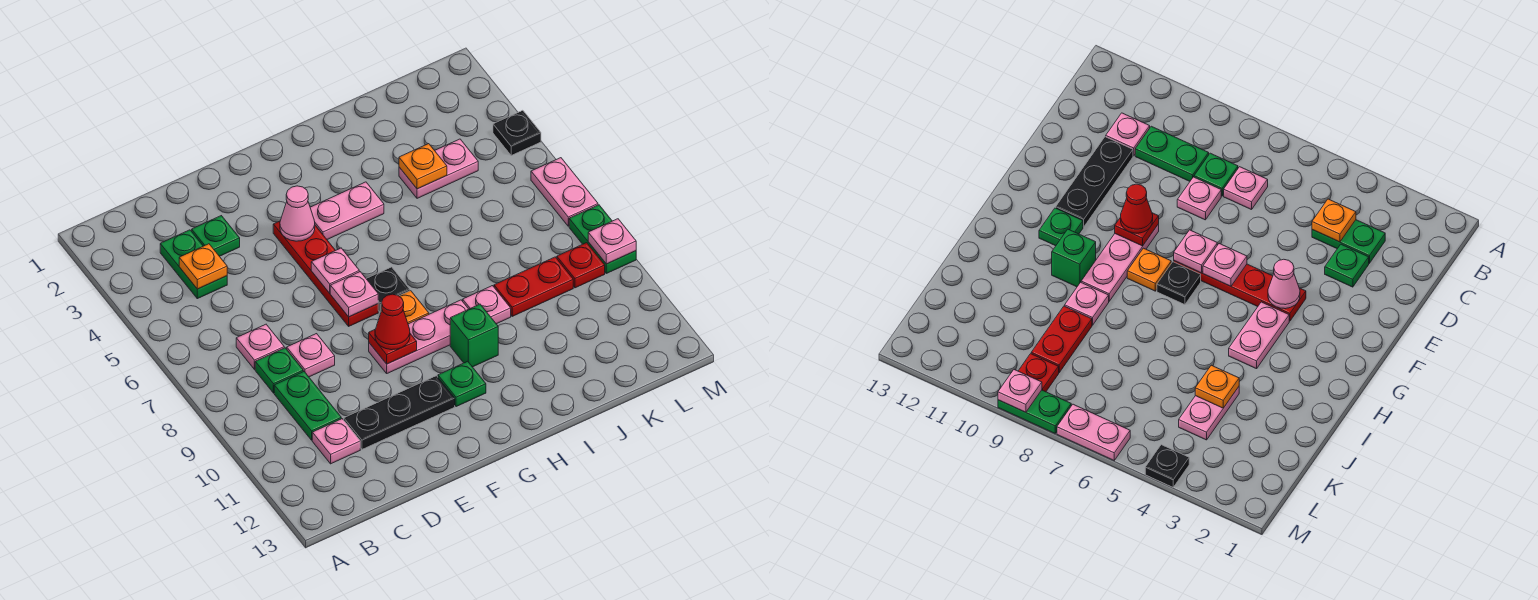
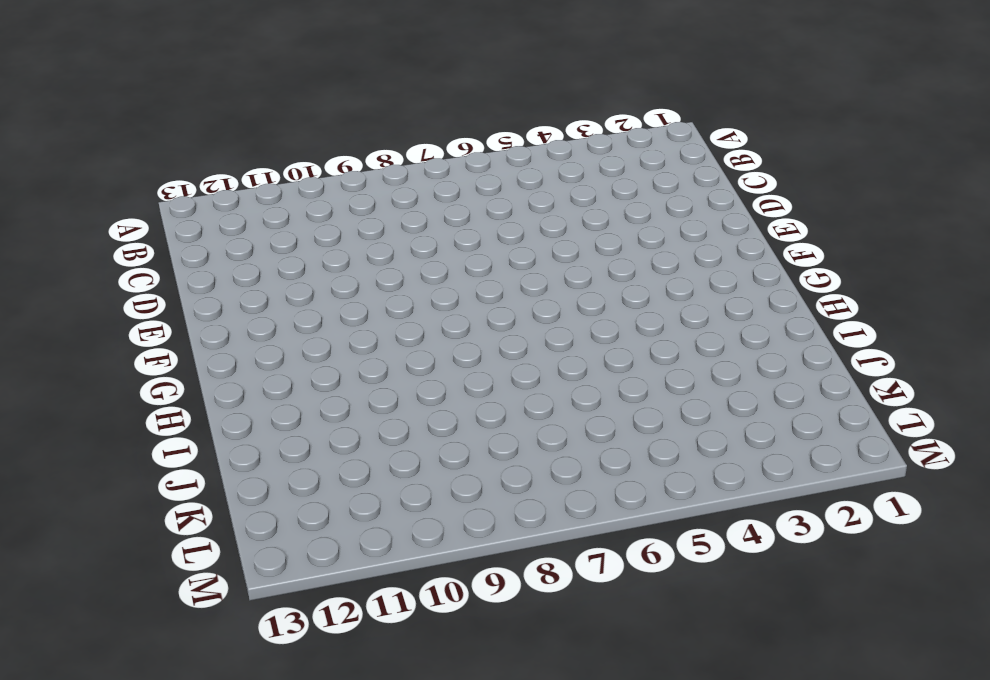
none -> green 1x2 plate [160,230,227,299]
none -> pink 1x1 plate [236,324,284,369]
none -> green 1x1 plate [255,348,303,393]
none -> green 1x2 plate [274,372,341,440]

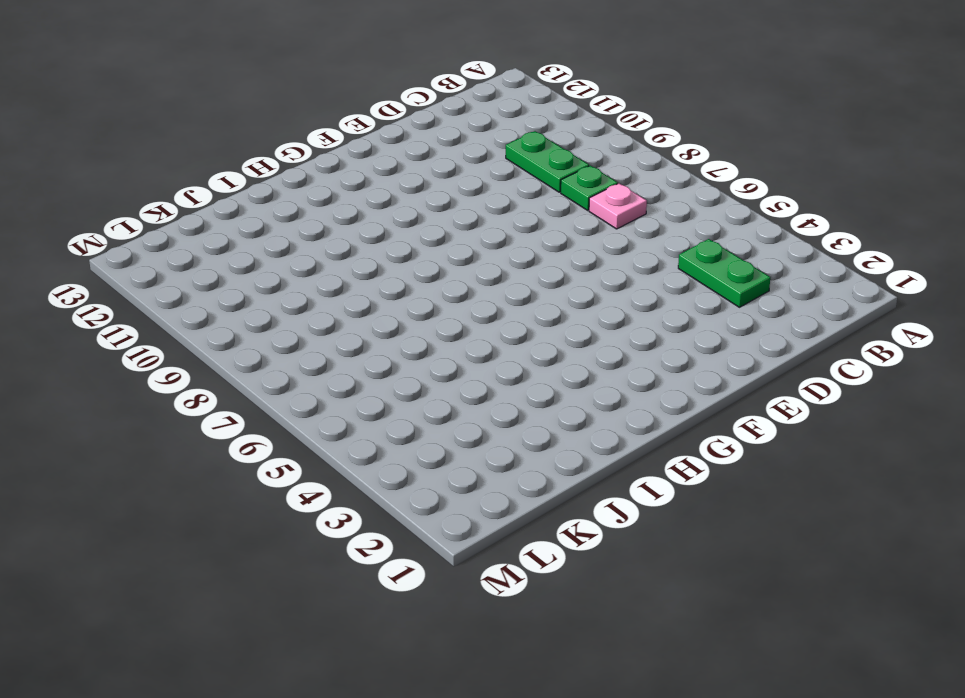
none -> pink 1x1 plate [312,419,360,464]
none -> green 1x1 plate [192,216,240,256]
none -> pink 1x1 plate [287,334,335,377]
none -> black 1x3 plate [344,376,455,449]

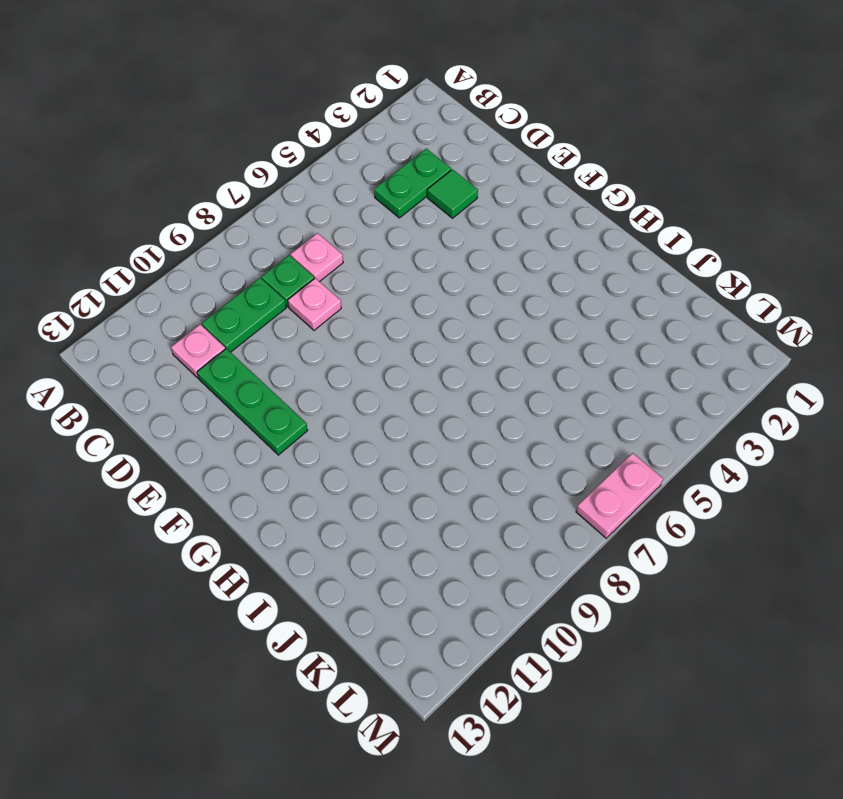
green 1x1 tile [427,169,478,218] -> green 1x1 plate [192,216,240,256]
green 1x3 plate [197,349,308,455] -> black 1x3 plate [344,376,455,449]
none -> red 1x4 plate [273,221,378,326]
none -> pink 1x3 plate [369,300,468,373]
none -> pink 1x2 plate [310,182,384,239]
none -> black 1x1 plate [366,267,410,312]

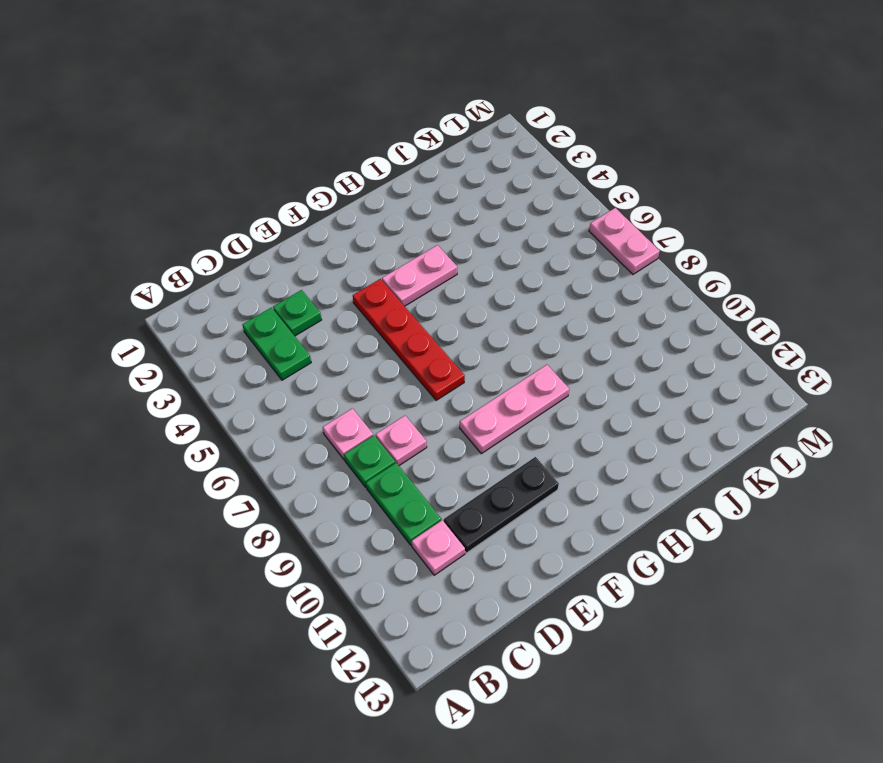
none -> black 1x1 plate [366,267,410,312]
none -> orange 1x1 plate [381,291,429,324]
none -> green 1x1 plate [438,361,486,407]
none -> green 1x1 brick [450,304,498,367]

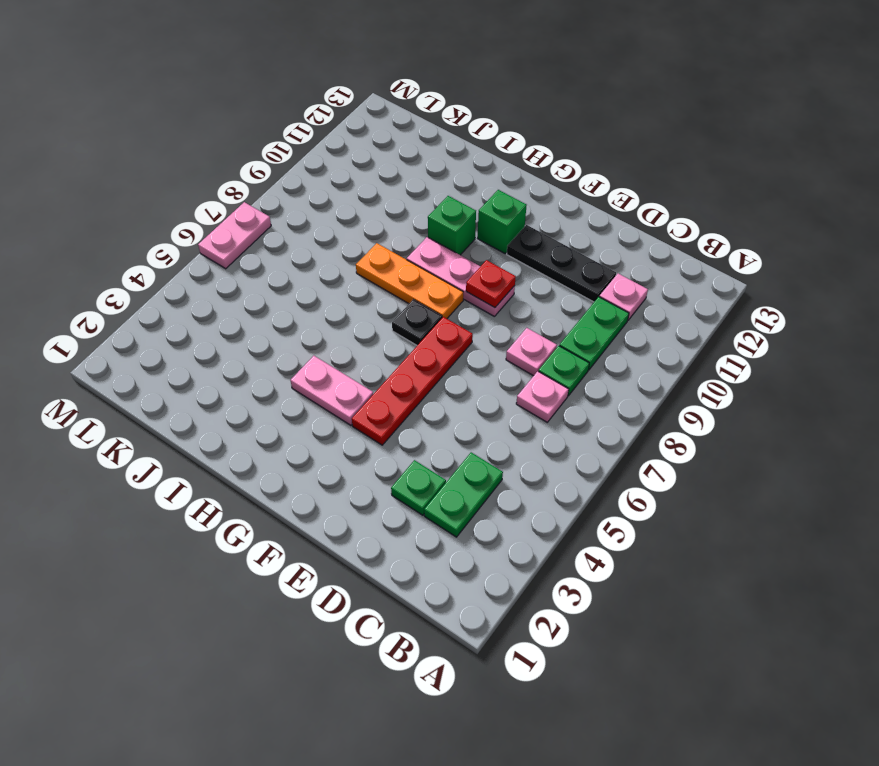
orange 1x3 plate [356,243,463,319] -> orange 1x1 plate [381,291,429,324]
green 1x1 brick [478,190,527,253] -> green 1x1 plate [438,361,486,407]
none -> pink 1x1 plate [463,286,511,324]
none -> pink 1x2 plate [399,139,478,198]
none -> red 1x2 plate [494,257,573,316]
none -> red 1x1 plate [557,243,605,288]

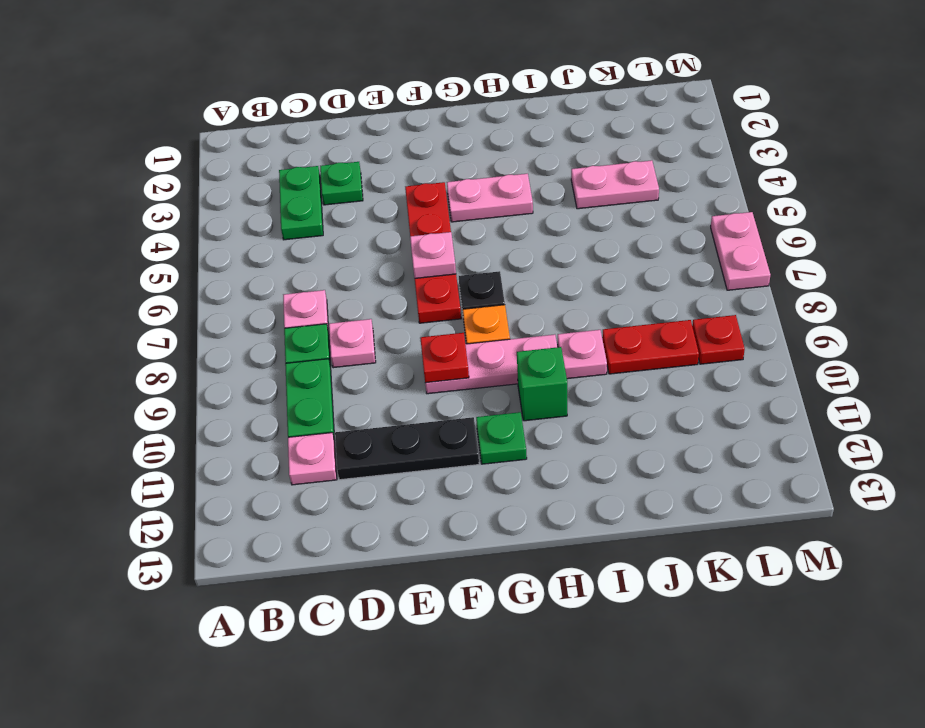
none -> black 1x1 plate [493,110,541,155]
none -> green 1x2 plate [569,205,636,273]
none -> orange 1x1 plate [179,244,227,289]
none -> pink 1x1 cone [280,186,315,241]

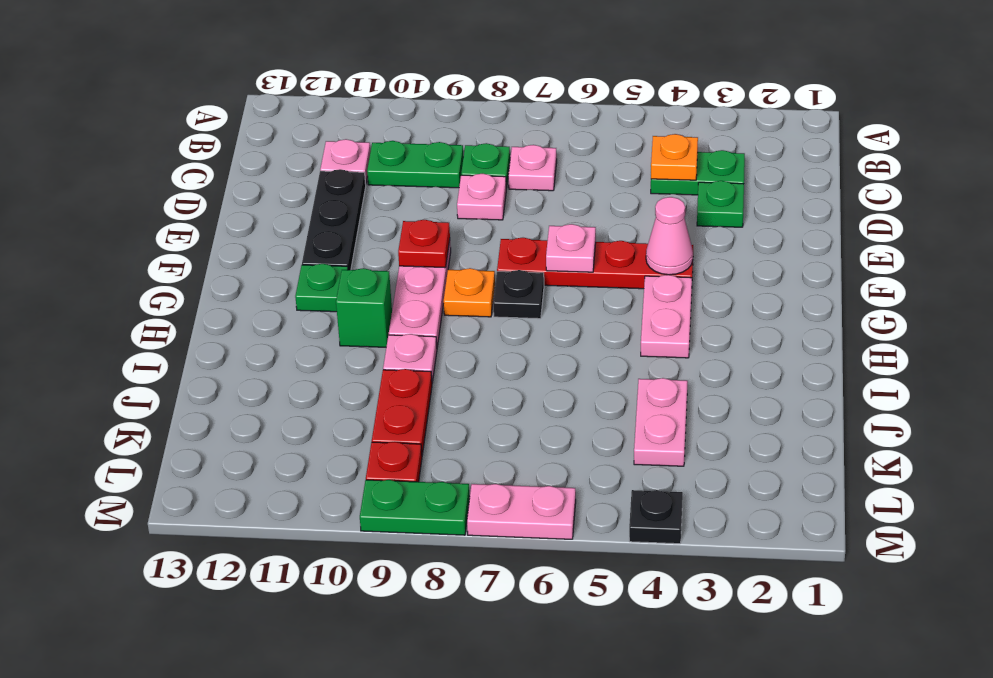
none -> pink 1x1 plate [330,272,378,317]
none -> orange 1x1 plate [399,144,447,189]
none -> pink 1x1 plate [588,219,636,264]
none -> red 1x1 cone [375,294,410,350]

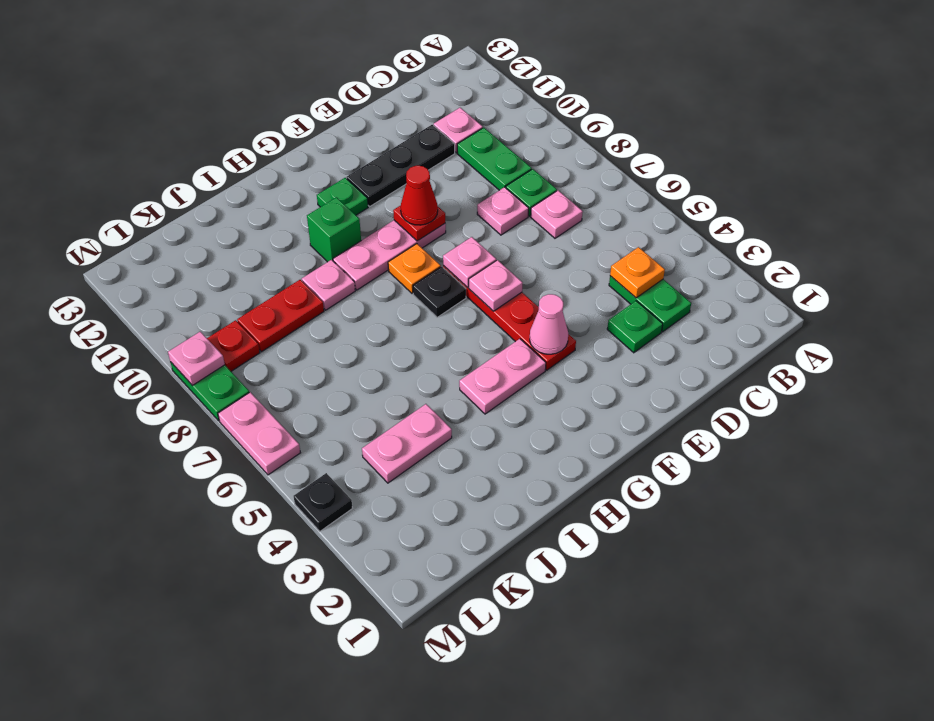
none -> orange 1x1 plate [399,144,447,189]

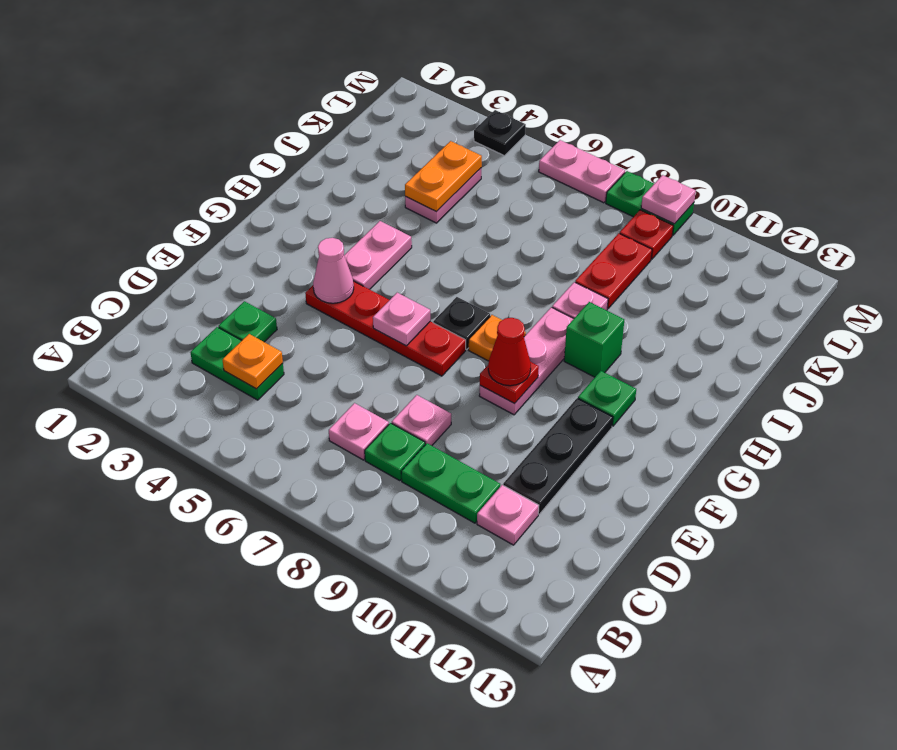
orange 1x2 plate [405,141,482,212] -> orange 1x1 plate [399,144,447,189]
none -> pink 1x1 plate [330,272,378,317]

